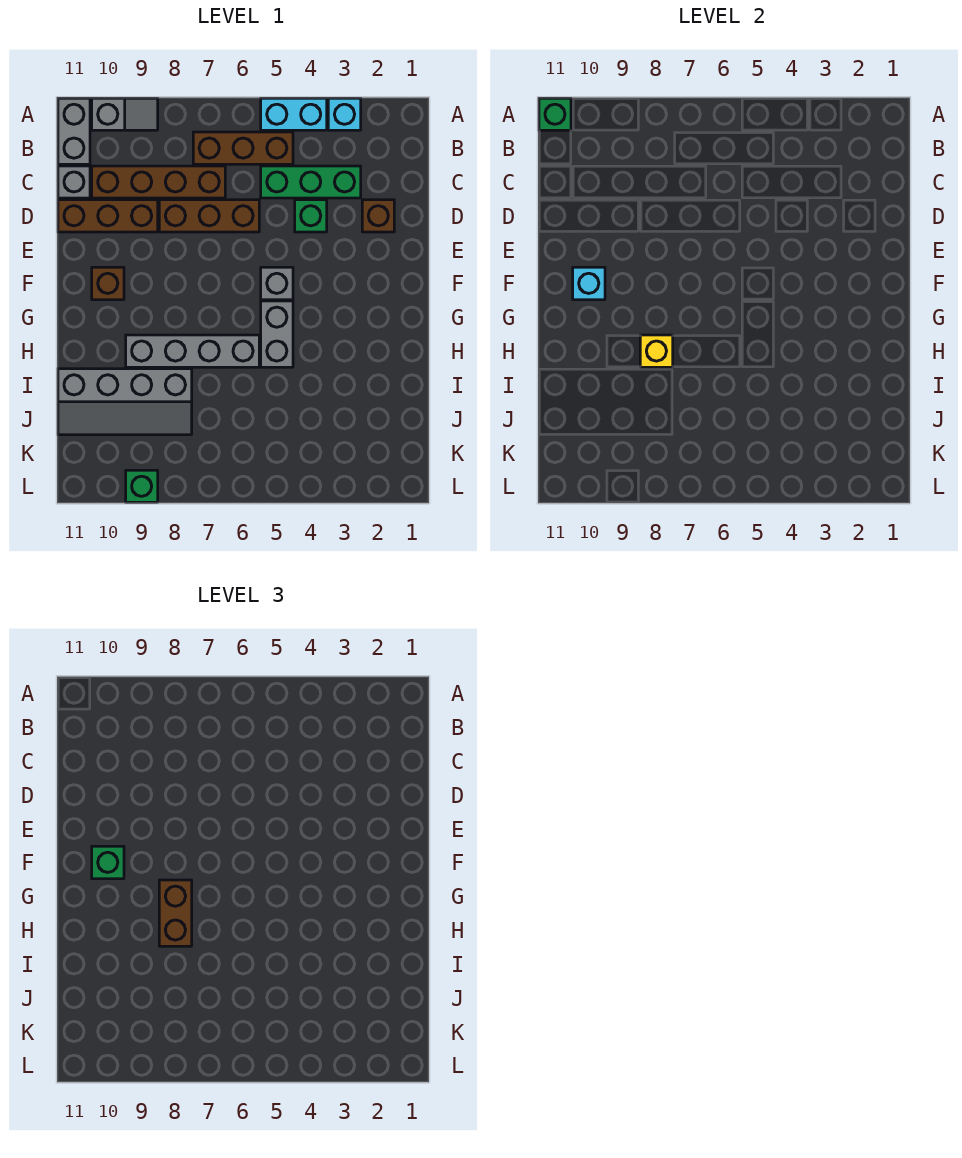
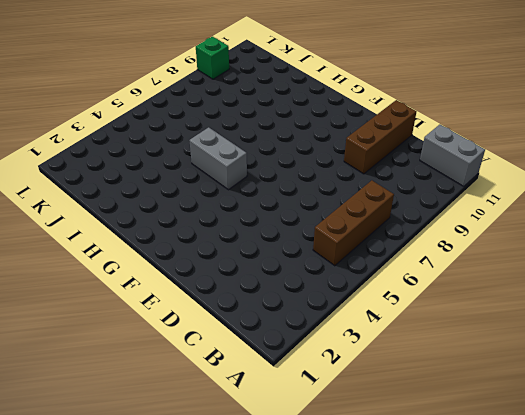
none -> cyan 1x1 brick [328,98,361,130]
none -> cyan 1x2 brick [261,98,327,130]
none -> grey 1x2 slope [92,98,158,130]

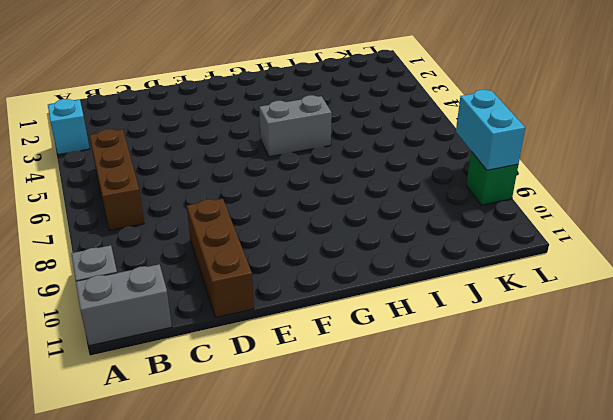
cyan 1x2 brick [456,90,525,170] -> cyan 1x2 brick moved to [261,98,327,130]
none -> green 1x3 brick [261,166,361,198]
none -> brown 1x4 brick [92,166,225,198]
none -> grey 1x1 brick [58,166,90,198]

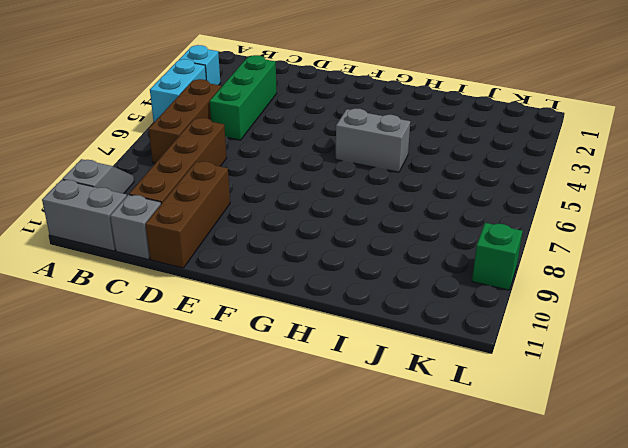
none -> brown 1x1 brick [362,200,394,232]
none -> green 1x1 brick [295,200,327,232]
none -> brown 1x3 brick [159,200,259,232]

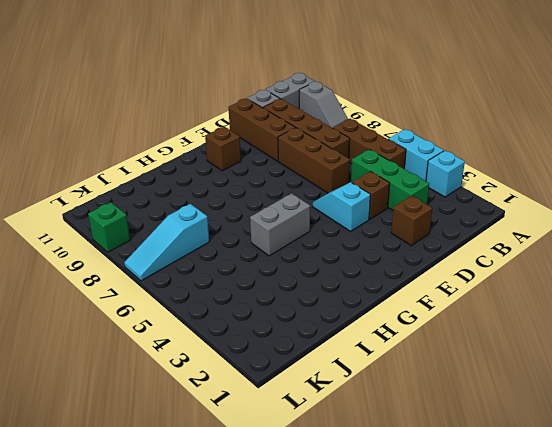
brown 1x1 brick [352,171,390,219] -> green 1x1 brick [295,200,327,232]
cyan 1x2 slope [313,182,370,231] -> none
cyan 1x3 slope [124,204,209,281] -> none
none -> grey 1x1 brick [261,267,293,300]
none -> grey 1x4 brick [126,335,259,367]
none -> grey 2x4 slope [58,369,192,435]

